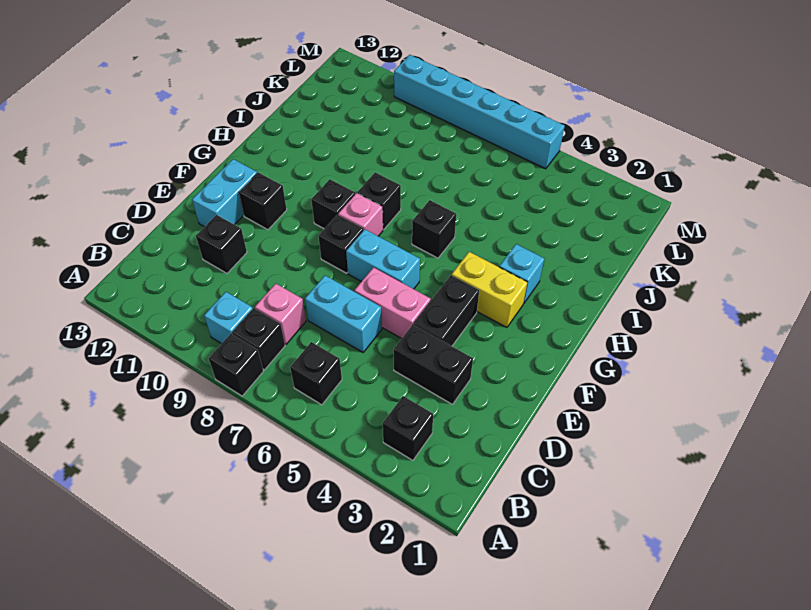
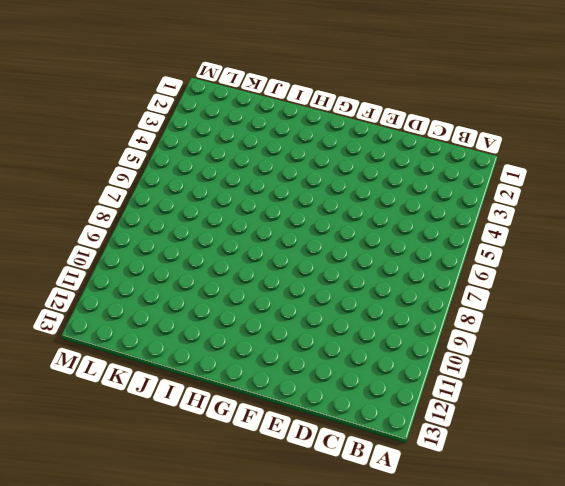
none -> black 1x1 brick [209,334,263,396]
none -> black 1x1 brick [383,396,433,460]
none -> black 1x1 brick [290,342,342,405]

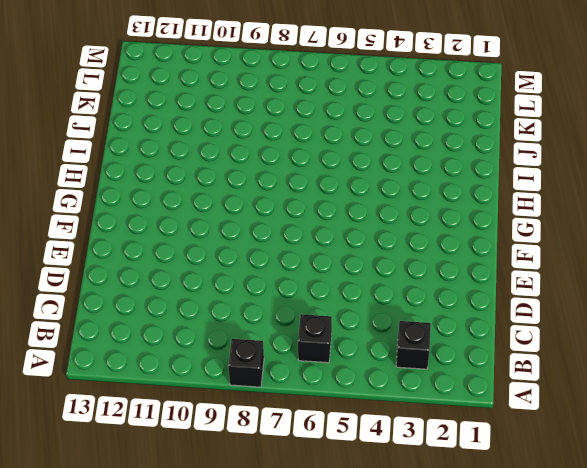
none -> black 1x1 brick [232,308,285,370]
none -> cyan 1x1 brick [204,292,253,344]
none -> pink 1x1 brick [255,284,306,344]

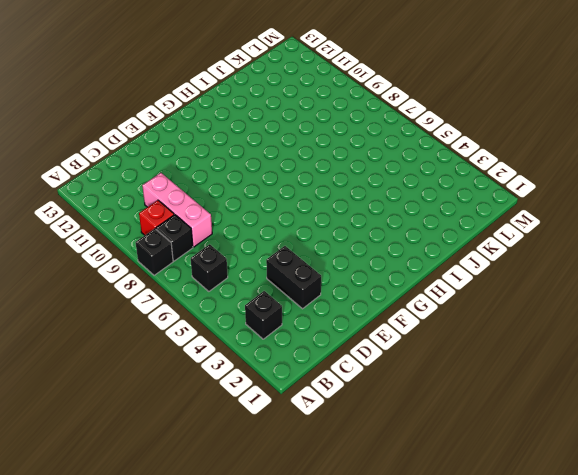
red 1x1 brick [139,200,174,235] -> cyan 1x1 brick [204,292,253,344]
pink 1x3 brick [142,173,212,247] -> pink 1x1 brick [255,284,306,344]
none -> cyan 1x2 brick [305,276,382,352]
none -> black 1x1 brick [196,215,247,273]
none -> black 1x2 brick [414,275,479,346]

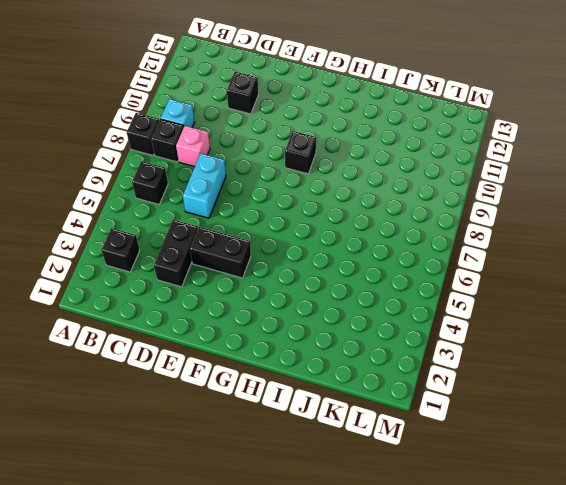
none -> pink 1x2 brick [354,267,431,339]
none -> cyan 1x2 brick [192,159,257,227]
none -> cyan 1x2 brick [346,229,420,289]

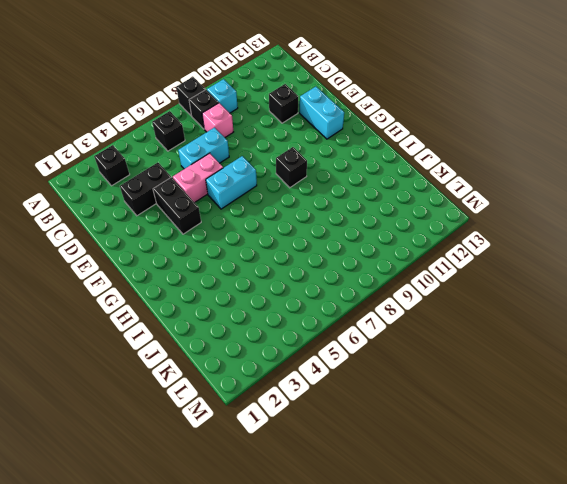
none -> black 1x1 brick [318,215,364,273]
none -> black 1x1 brick [239,173,287,230]
none -> yellow 1x2 brick [452,252,527,327]

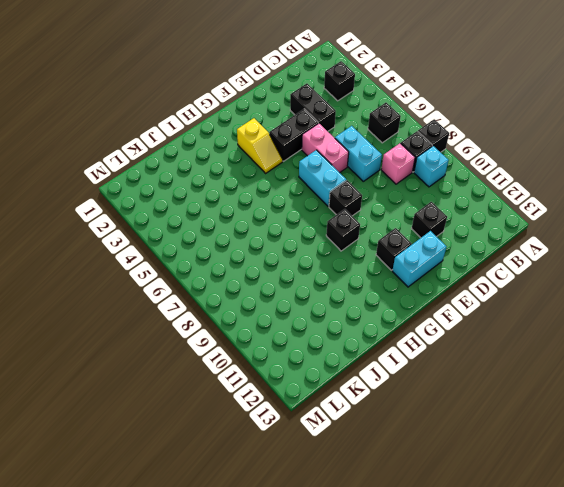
yellow 1x2 slope [237,118,283,173] -> yellow 1x2 brick [452,252,527,327]
none -> pink 1x1 brick [338,193,383,236]
none -> cyan 1x1 brick [499,244,544,304]
none -> black 1x1 brick [412,200,456,258]

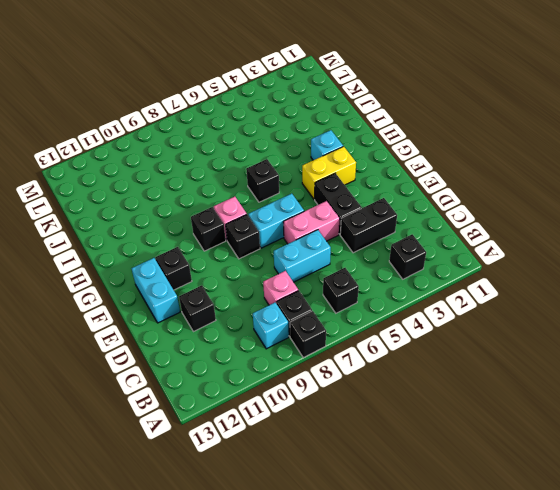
none -> black 1x1 brick [357,172,401,230]
none -> cyan 1x6 brick [394,55,565,169]

